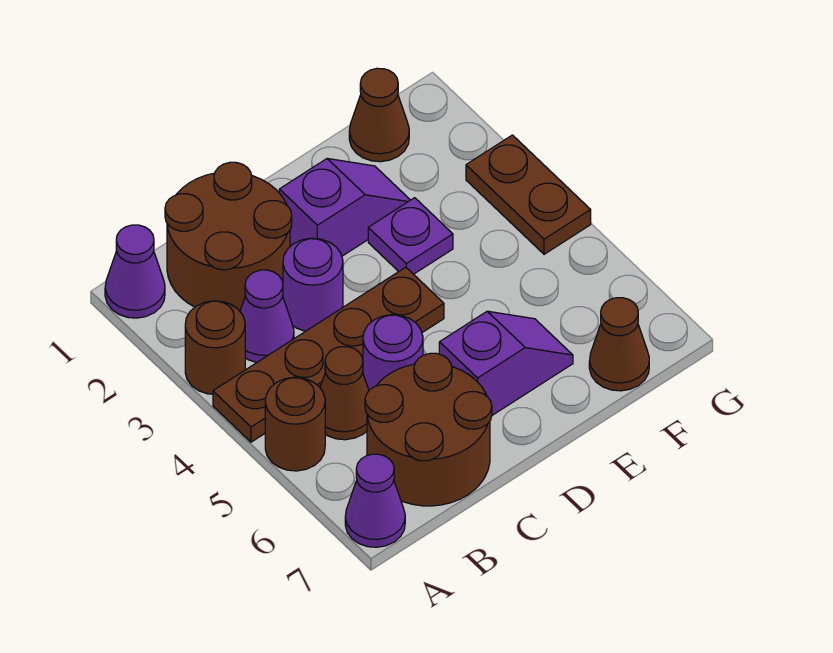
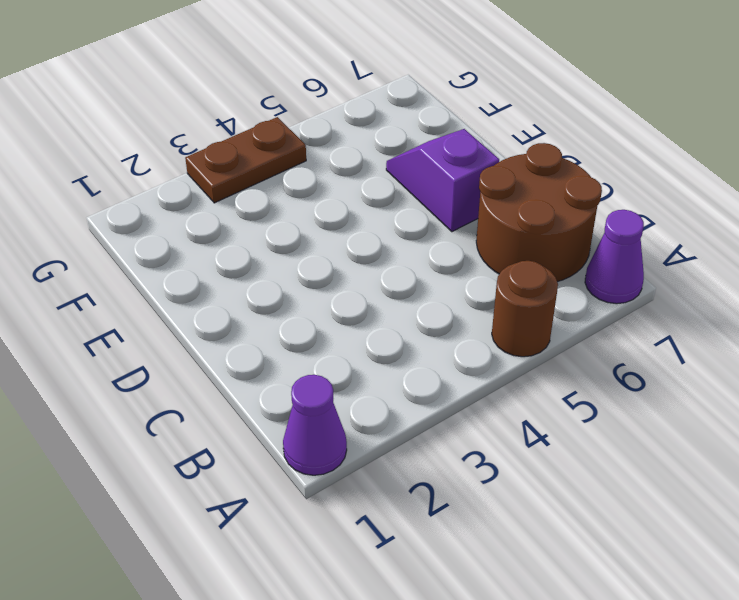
none -> brown 1x1 round brick [185,301,245,394]
none -> brown 1x4 plate [213,267,444,442]
none -> brown 2x2 round brick [165,162,292,311]

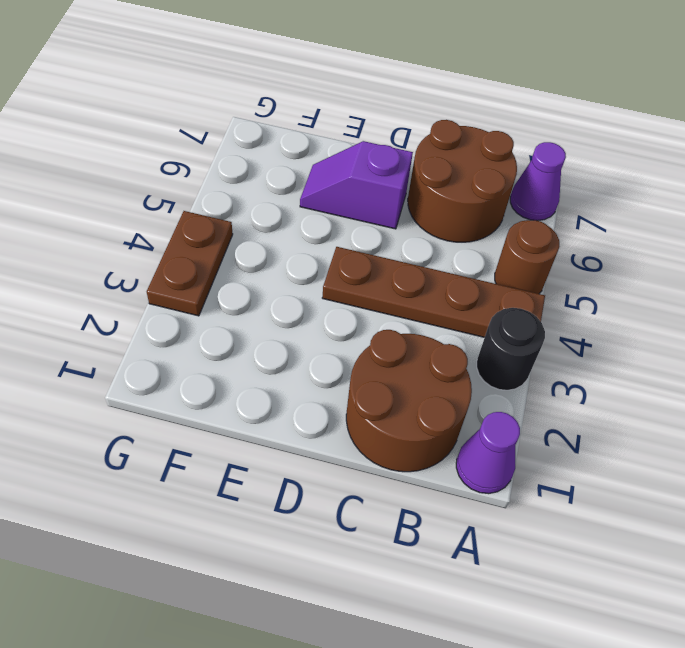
black 1x1 round brick [477,308,545,390] -> brown 1x1 round brick [185,301,245,394]
none -> purple 1x1 cone [240,270,294,363]
none -> brown 1x1 cone [320,347,369,440]
none -> purple 1x1 round brick [283,238,343,331]

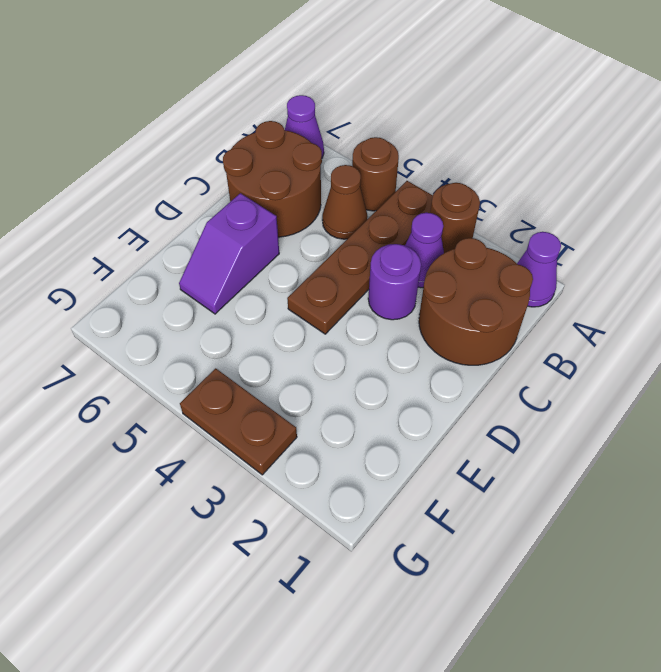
none -> purple 1x1 round brick [363,315,423,390]
none -> purple 1x2 slope [279,158,410,256]
none -> purple 1x1 plate [368,198,453,274]

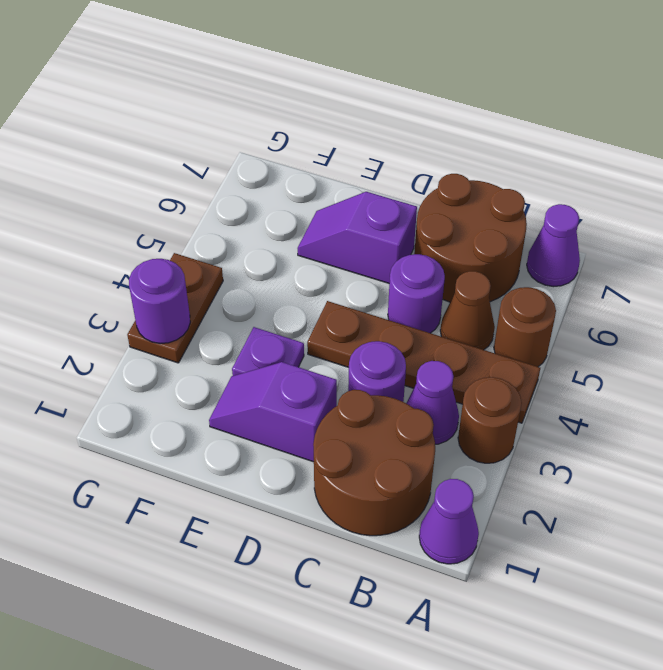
purple 1x1 round brick [129,259,190,344] -> none
none -> brown 1x1 cone [349,68,409,162]
none -> brown 1x1 cone [589,298,649,391]

